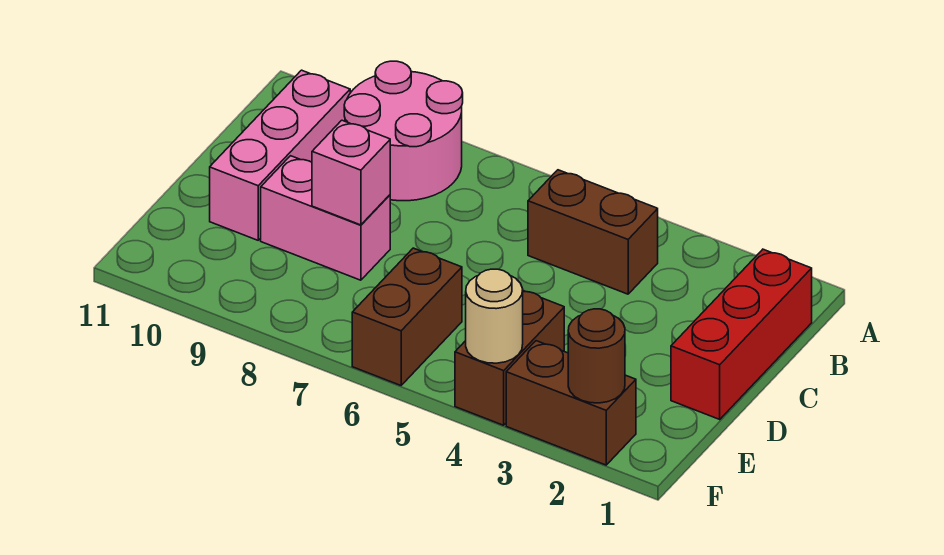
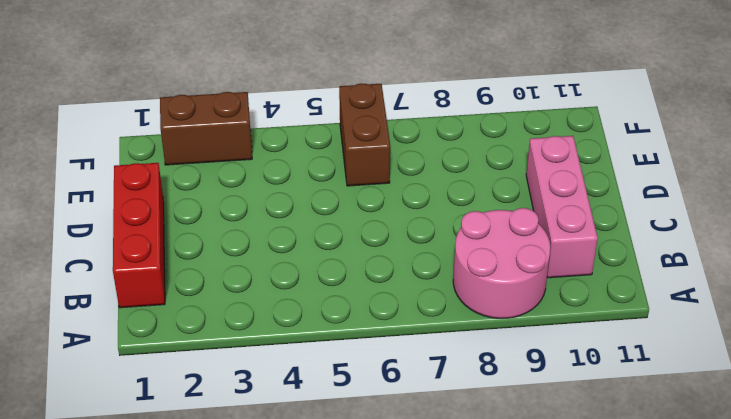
none -> brown 1x2 brick [528,170,658,294]
none -> pink 1x2 brick [261,156,390,280]

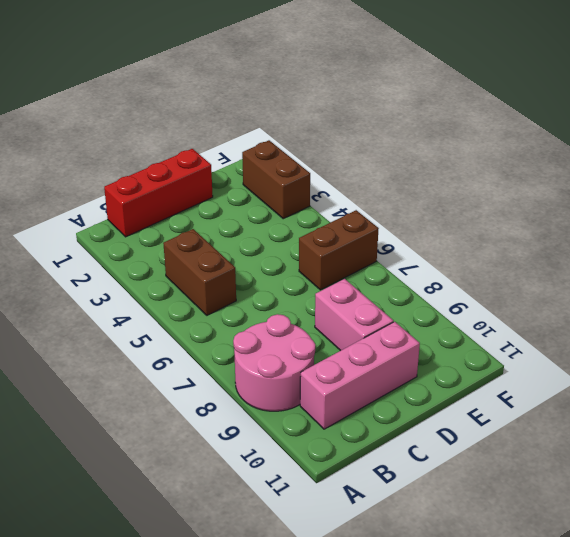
none -> brown 1x2 brick [455,291,564,425]
none -> pink 1x1 brick [312,120,390,225]

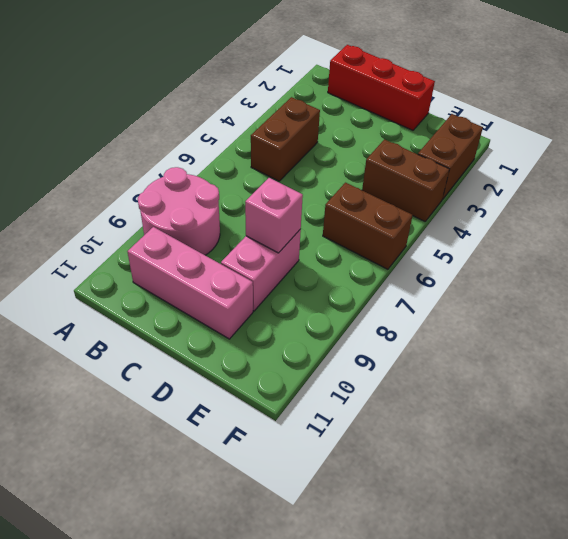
none -> brown 1x1 round brick [568,309,625,403]
none -> tan 1x1 round brick [466,269,523,363]

